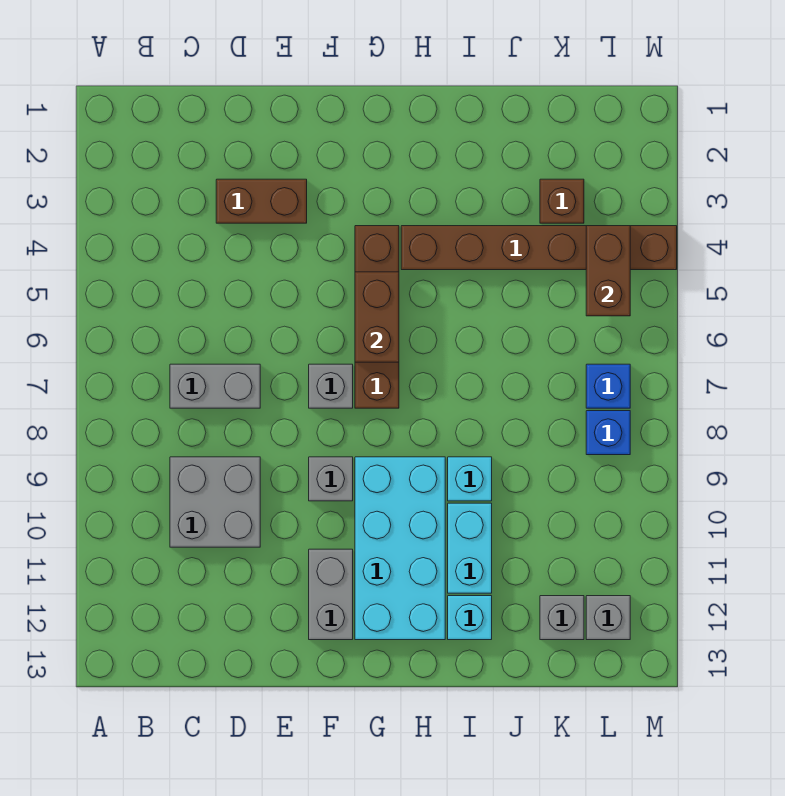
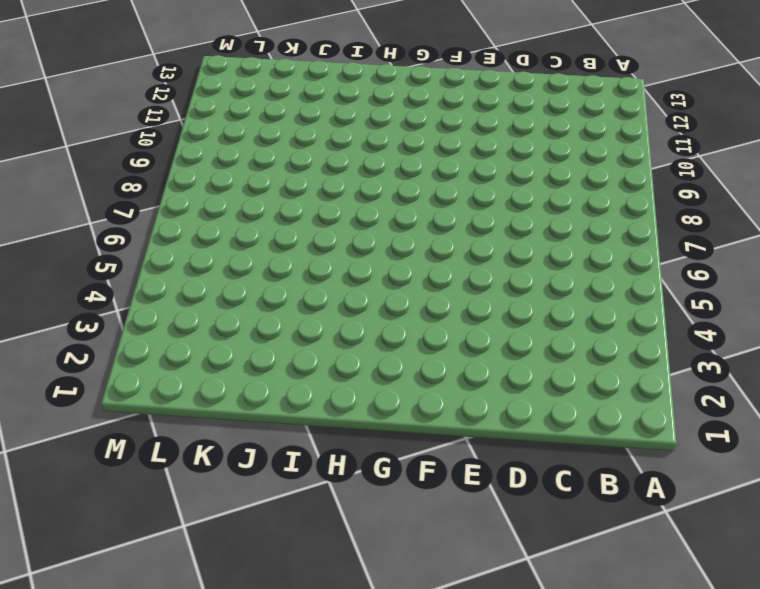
none -> grey 1x2 brick [170,364,260,408]
none -> grey 2x2 brick [170,457,260,547]
none -> brown 1x2 brick [216,179,307,223]

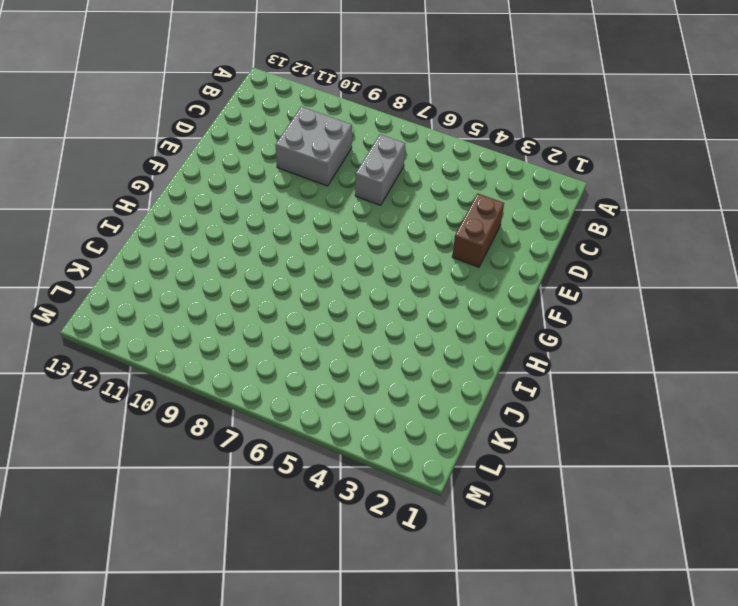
none -> grey 1x1 brick [309,364,353,408]
none -> grey 1x1 brick [309,457,353,501]
none -> grey 1x2 brick [309,549,353,640]

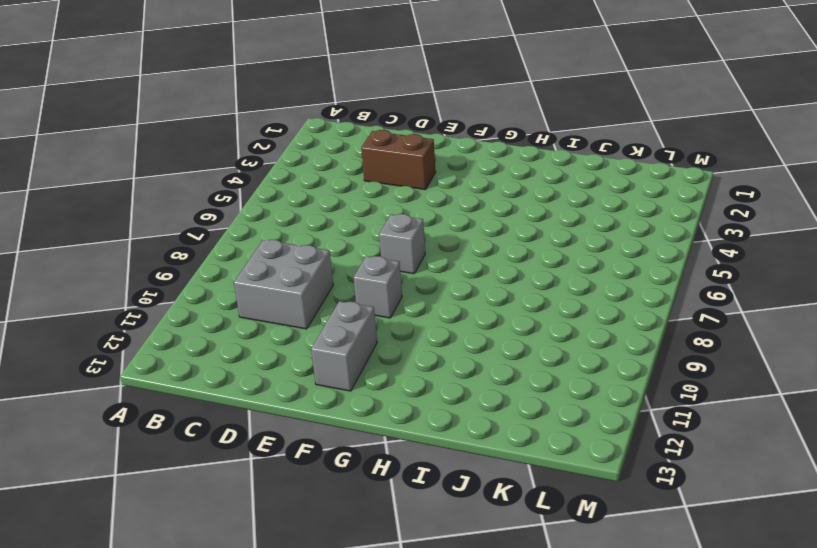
none -> grey 1x2 brick [170,364,260,408]
none -> brown 1x4 brick [355,226,399,408]
none -> cyan 2x4 brick [355,457,445,640]

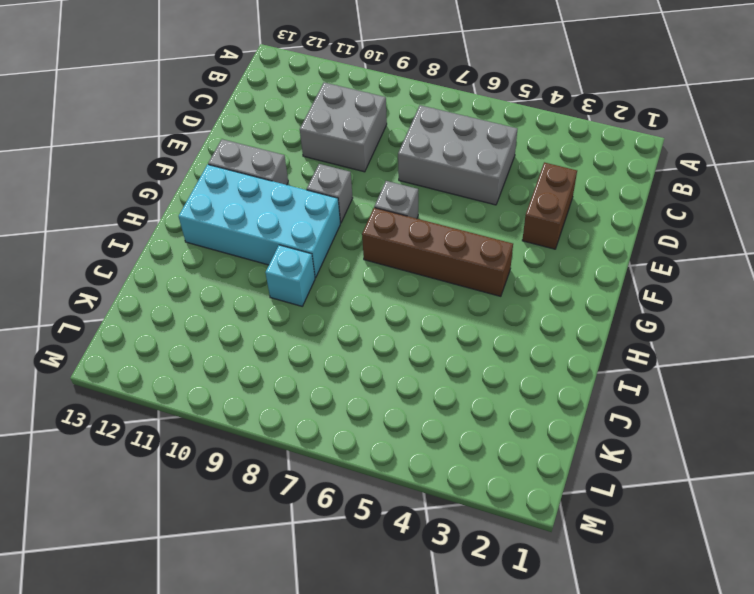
grey 2x3 brick [398,105,517,205] -> grey 1x2 brick [170,364,260,408]
none -> brown 1x6 brick [401,226,677,270]
none -> cyan 1x2 brick [448,503,492,593]
none -> cyan 1x1 brick [448,596,492,640]

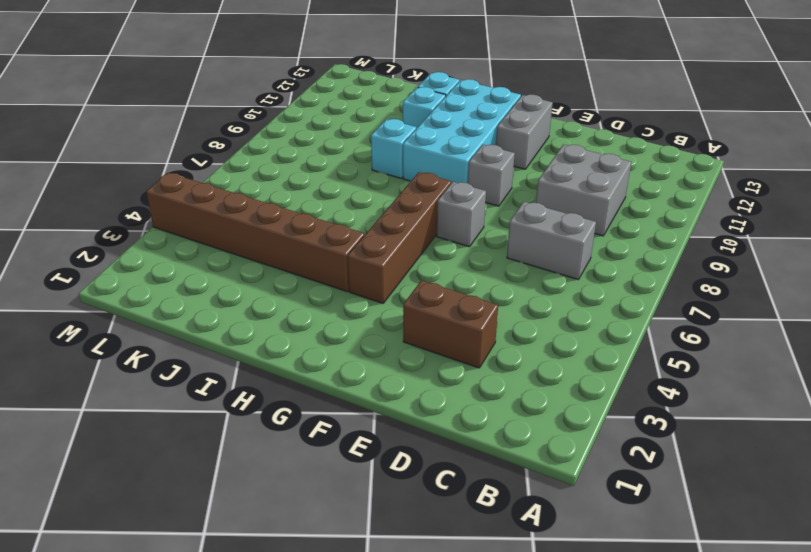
cyan 1x1 brick [403,87,446,129] -> cyan 1x2 brick [448,503,492,593]
none -> brown 1x1 brick [540,179,584,223]
none -> grey 1x1 brick [540,596,584,640]
none -> blue 1x1 brick [586,364,630,408]

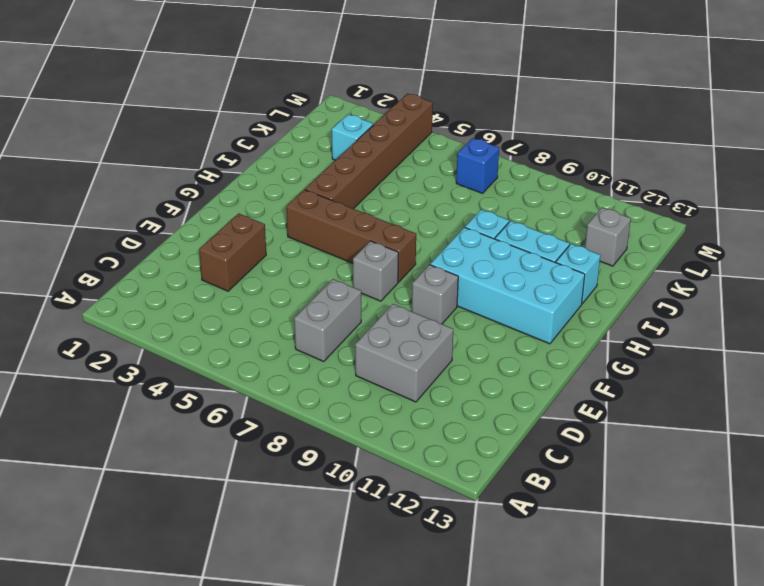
cyan 1x1 brick [332,114,373,160] -> brown 1x1 brick [540,179,584,223]
none -> grey 1x2 brick [309,549,353,640]
none -> blue 1x1 brick [586,411,630,455]
none -> grey 1x1 brick [586,596,630,640]

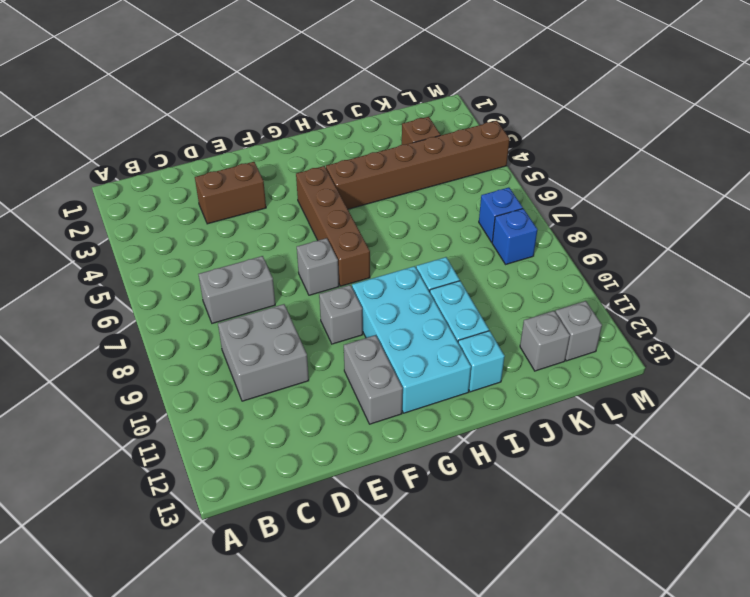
none -> brown 1x2 brick [355,272,399,362]
none -> brown 1x2 brick [586,226,630,316]

